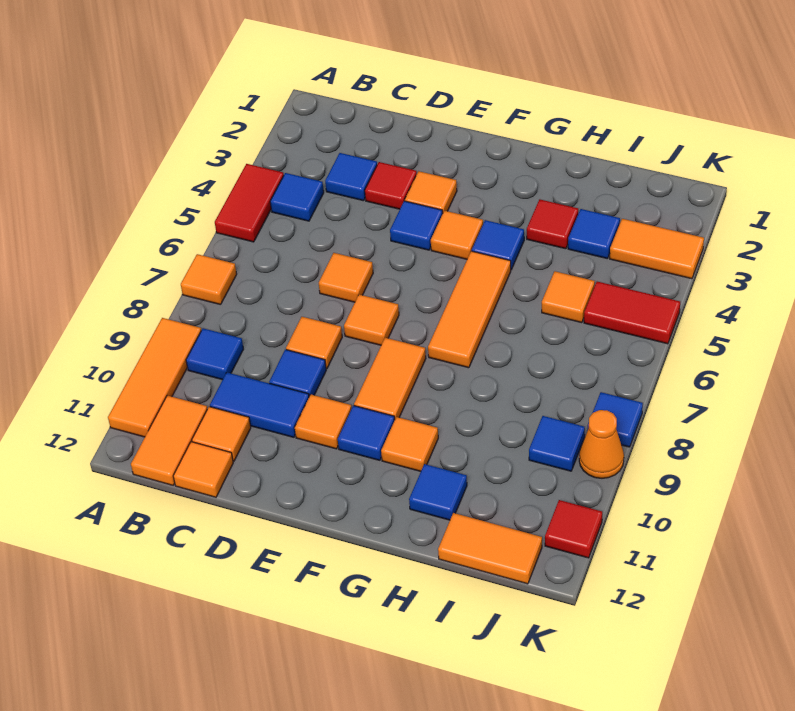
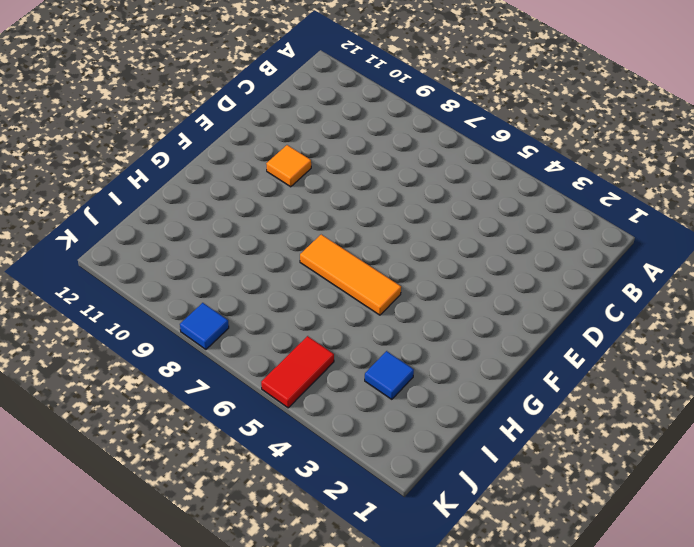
none -> red 1x2 tile [215,164,284,242]
none -> orange 1x1 tile [181,254,237,305]
none -> orange 1x3 tile [108,318,201,437]
none -> blue 1x1 tile [270,173,324,221]

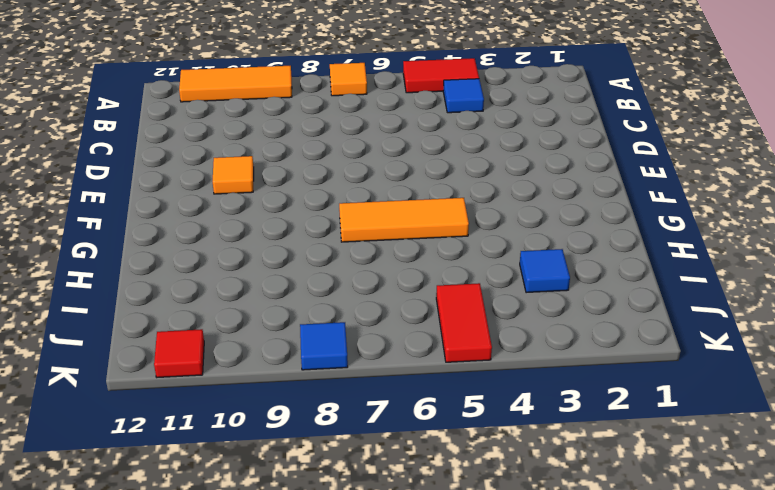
none -> blue 1x1 tile [186,328,243,380]
none -> orange 1x2 tile [131,395,207,485]
none -> blue 1x1 tile [325,153,377,201]
none -> blue 1x2 tile [210,373,309,437]

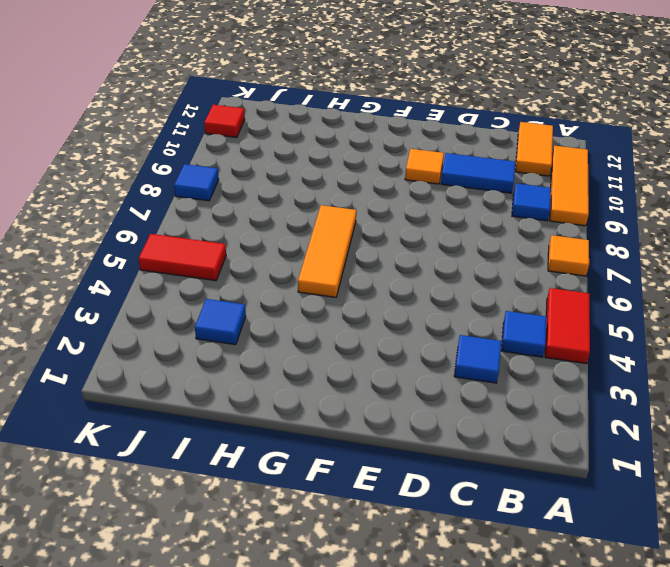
none -> orange 1x1 tile [192,407,251,461]
none -> orange 1x1 tile [173,442,233,497]
none -> red 1x1 tile [365,162,417,209]
none -> orange 1x1 tile [319,253,373,302]

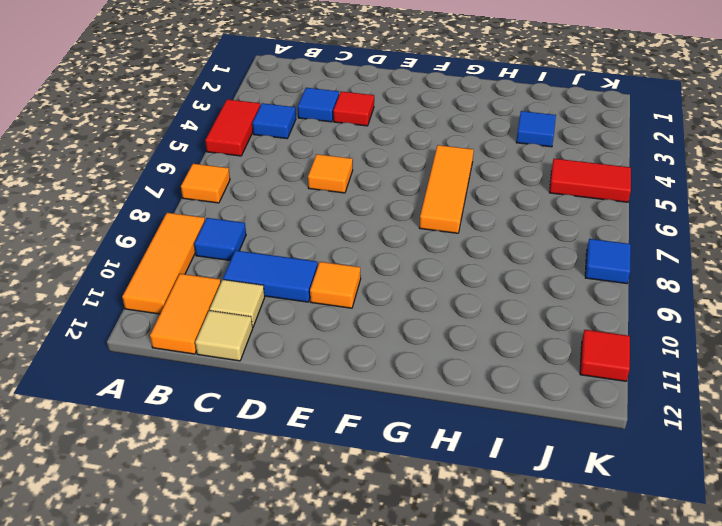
tan 1x1 tile [210,280,265,327] -> orange 1x1 tile [192,407,251,461]
tan 1x1 tile [195,311,253,361] -> orange 1x1 tile [173,442,233,497]
none -> orange 1x1 tile [286,317,342,369]
none -> blue 1x1 tile [269,350,326,396]
none -> orange 1x1 tile [405,171,457,213]
none -> blue 1x1 tile [390,201,443,250]

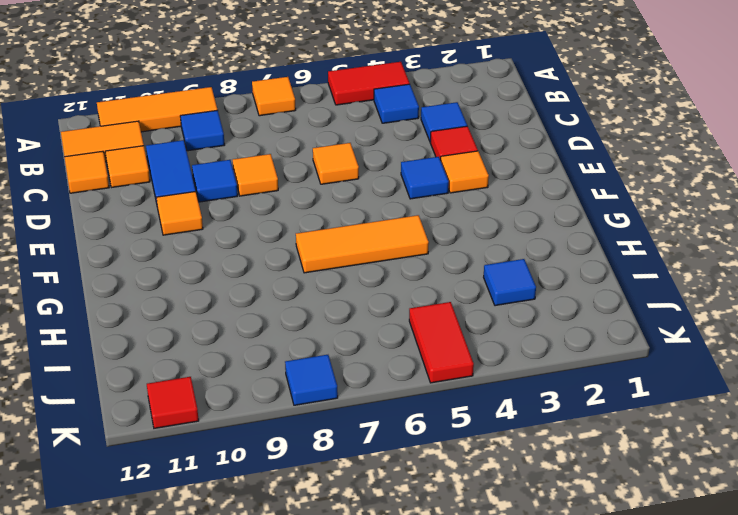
none -> orange 1x1 tile [344,295,399,345]
none -> orange 1x1 tile [431,211,483,259]
none -> orange 1x2 tile [354,338,426,420]
none -> blue 1x1 tile [338,406,395,460]

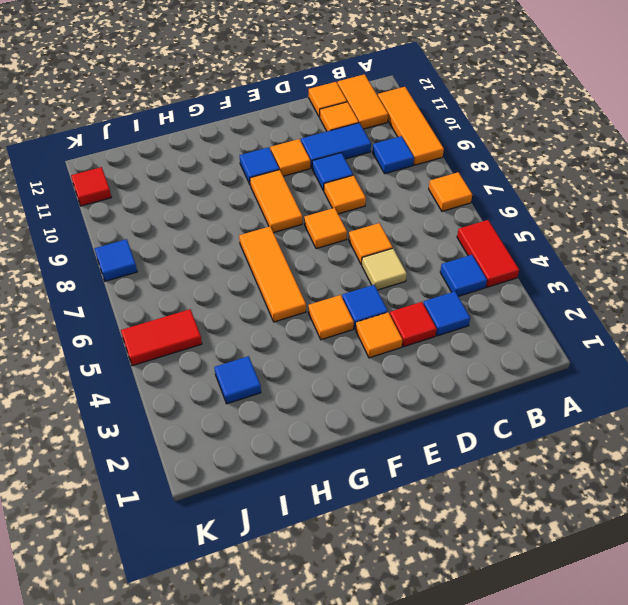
tan 1x1 tile [362,248,407,290] -> none
none -> blue 1x1 tile [472,220,524,269]
none -> orange 1x1 tile [381,417,438,471]
none -> red 1x1 tile [527,199,578,249]
none -> blue 1x1 tile [409,464,467,520]

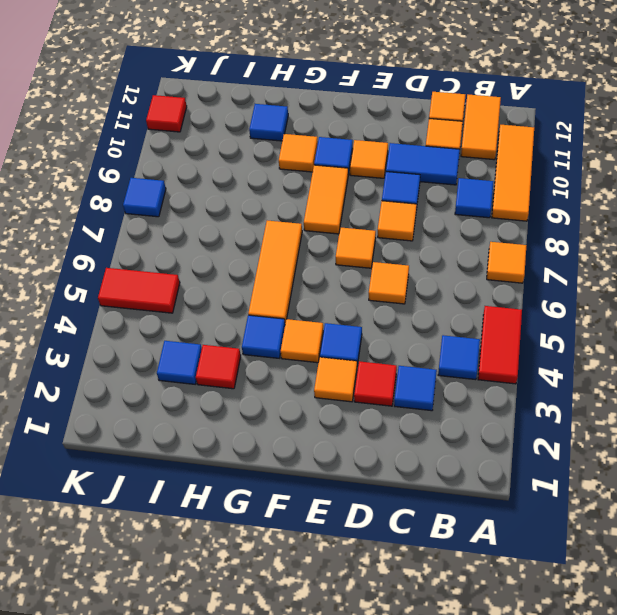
none -> orange 1x1 tile [542,271,595,323]
none -> orange 1x2 tile [438,513,542,584]
none -> orange 1x2 tile [610,219,704,279]
none -> blue 1x1 tile [529,416,585,471]

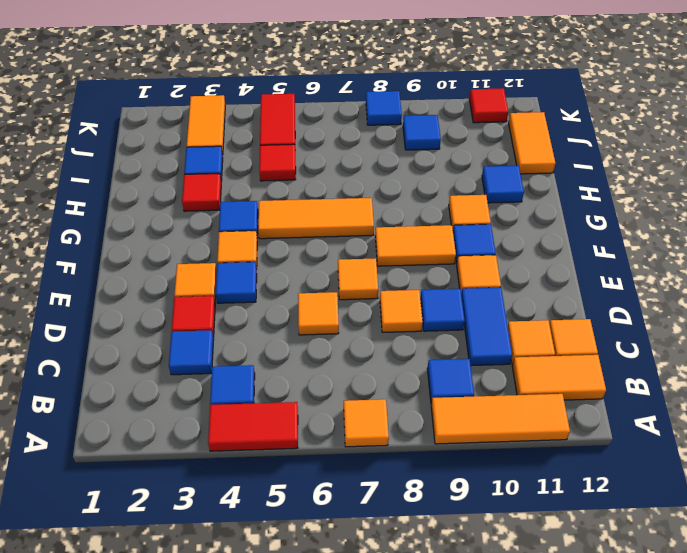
red 1x1 tile [259,144,296,181] -> orange 1x1 tile [542,271,595,323]
none -> orange 1x1 cone [579,410,624,478]

